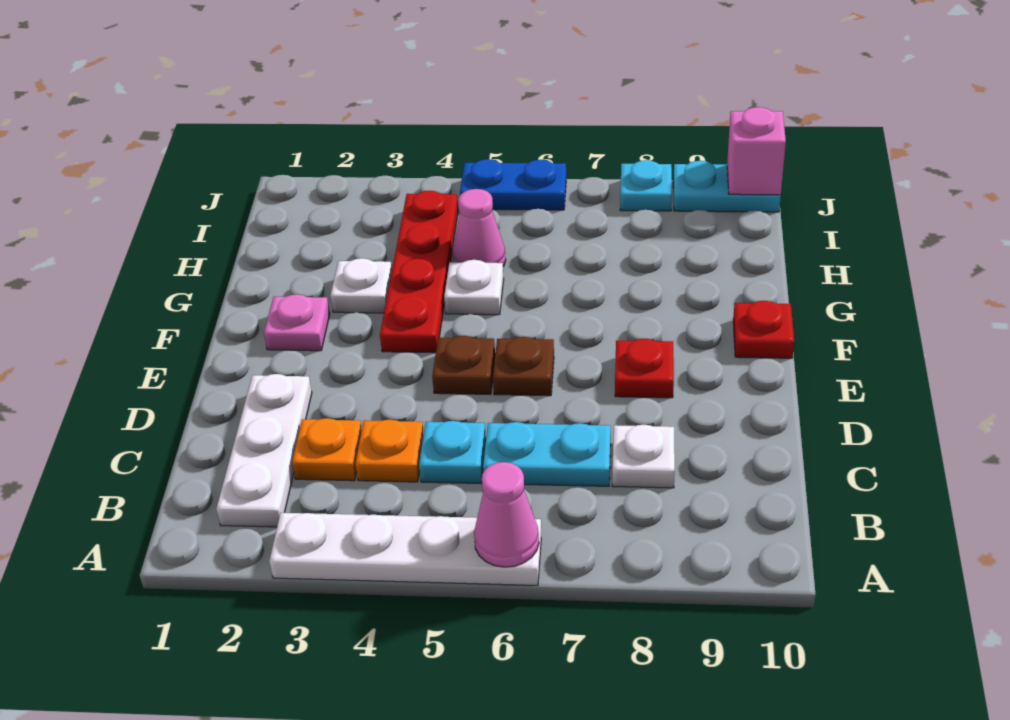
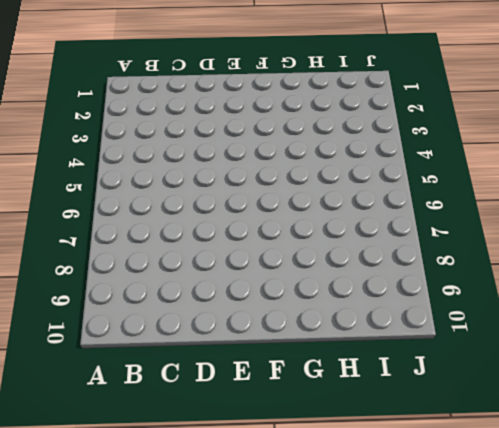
none -> white 1x4 plate [269,513,541,586]
none -> white 1x3 plate [216,374,312,527]
none -> orange 1x1 plate [292,418,362,481]

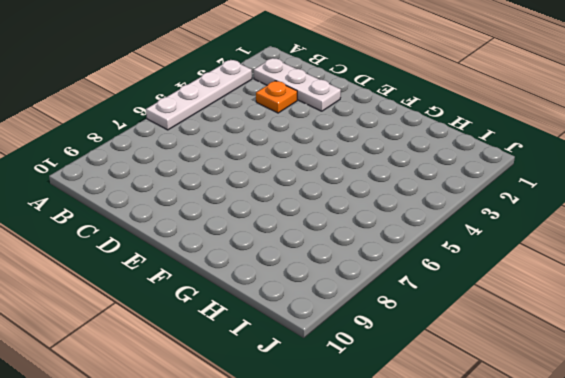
none -> orange 1x1 plate [355,419,424,482]
none -> cyan 1x1 plate [419,421,486,483]
none -> cyan 1x2 plate [483,422,611,486]

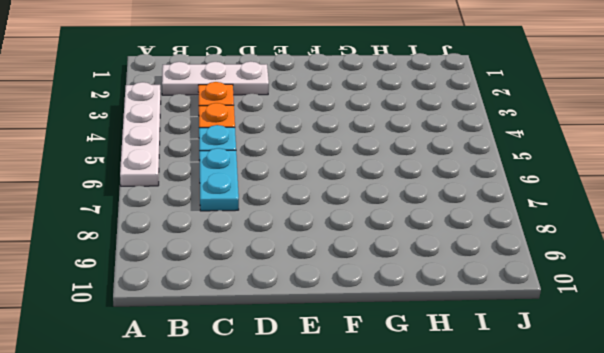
none -> white 1x1 plate [612,424,675,488]
none -> brown 1x1 plate [432,336,495,394]
none -> brown 1x1 plate [493,337,554,396]

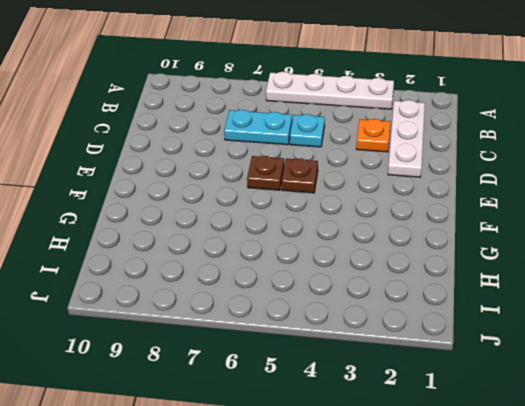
none -> orange 1x1 plate [355,419,424,482]
none -> white 1x1 plate [612,424,675,488]
none -> red 1x1 plate [615,339,674,398]

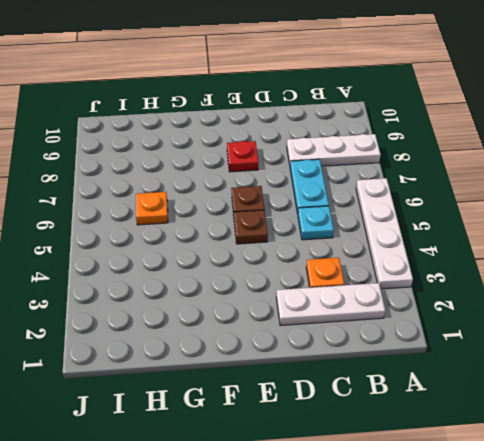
white 1x3 plate [287,134,381,166] -> white 1x1 plate [612,424,675,488]
orange 1x1 plate [136,192,168,225] -> orange 1x1 plate moved to [355,419,424,482]
none -> pink 1x1 plate [264,294,330,351]
none -> red 1x4 plate [380,191,458,353]
none -> red 1x1 plate [733,301,794,358]

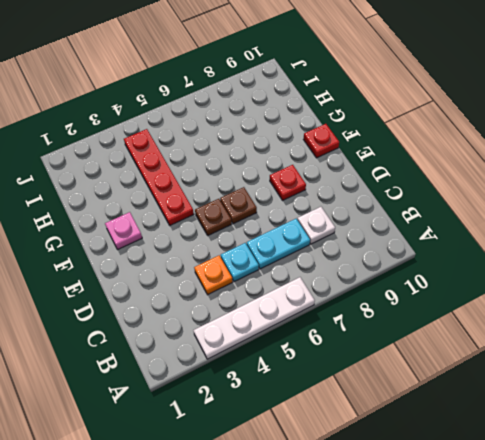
none -> white 1x3 plate [216,374,312,527]
none -> orange 1x1 plate [292,418,362,481]
none -> white 1x1 plate [330,258,392,313]

